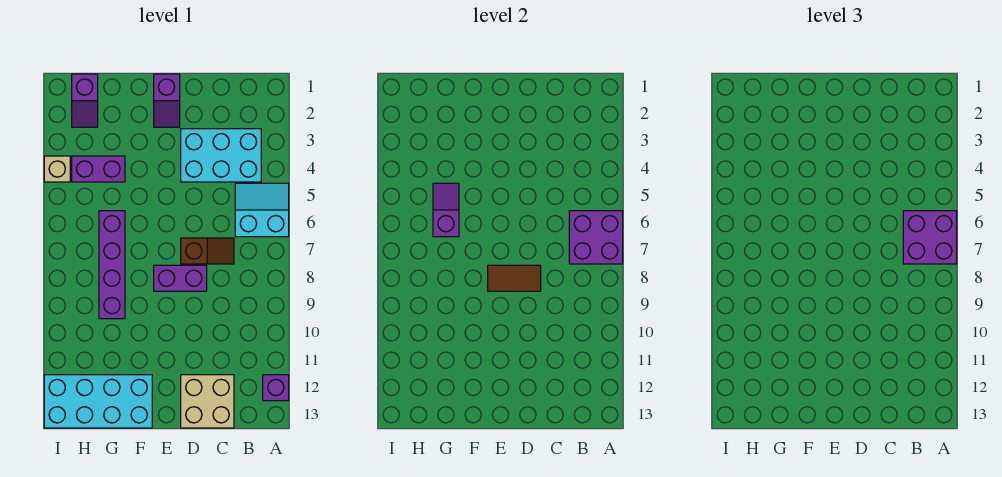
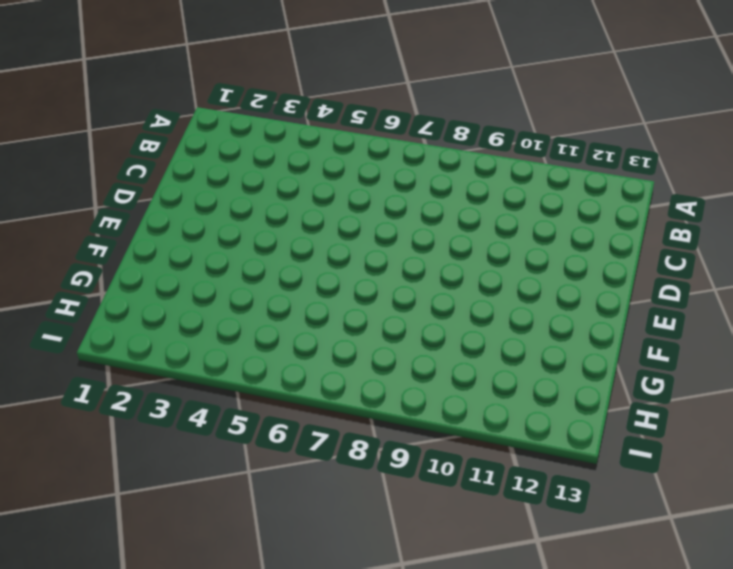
none -> cyan 2x2 slope [235,183,289,237]
none -> purple 1x1 brick [263,375,289,401]
none -> cyan 2x3 brick [181,129,261,182]

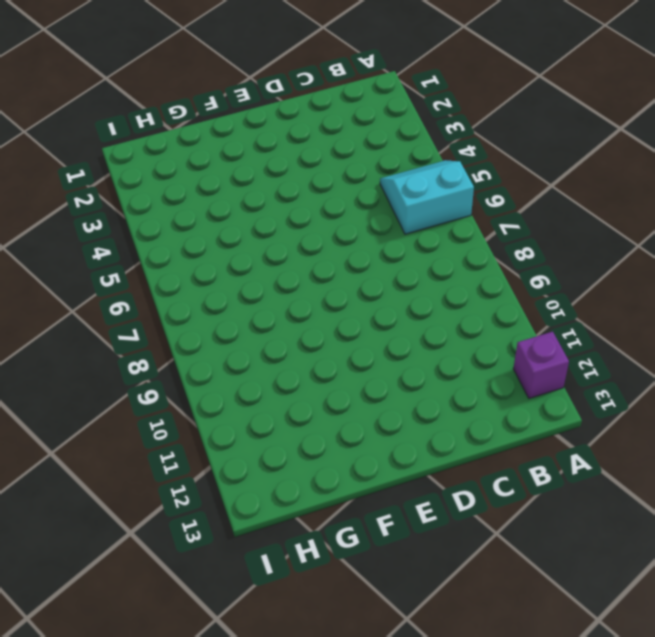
none -> cyan 2x3 brick [181,129,261,182]
none -> brown 1x2 slope [181,238,234,264]
none -> tan 2x2 brick [181,375,234,428]

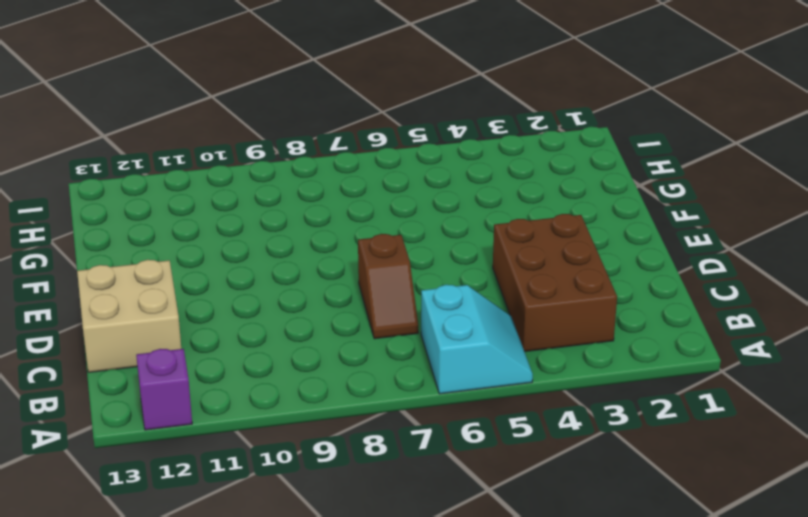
brown 2x3 brick [493,214,617,352] -> cyan 2x3 brick [181,129,261,182]
none -> purple 1x2 brick [154,265,207,291]
none -> purple 1x2 slope [154,74,180,127]
none -> cyan 2x4 brick [44,375,152,428]

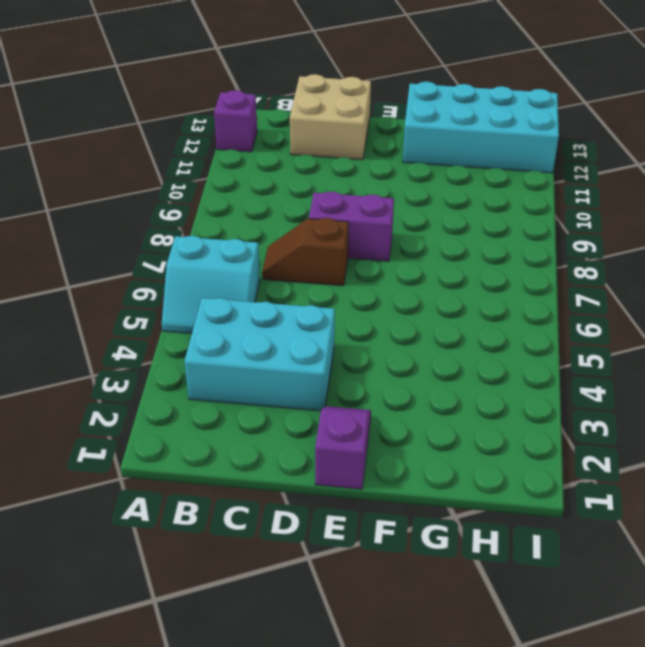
none -> purple 1x2 brick [72,156,125,182]
none -> purple 1x4 brick [99,211,125,319]
none -> purple 1x2 slope [72,74,98,127]

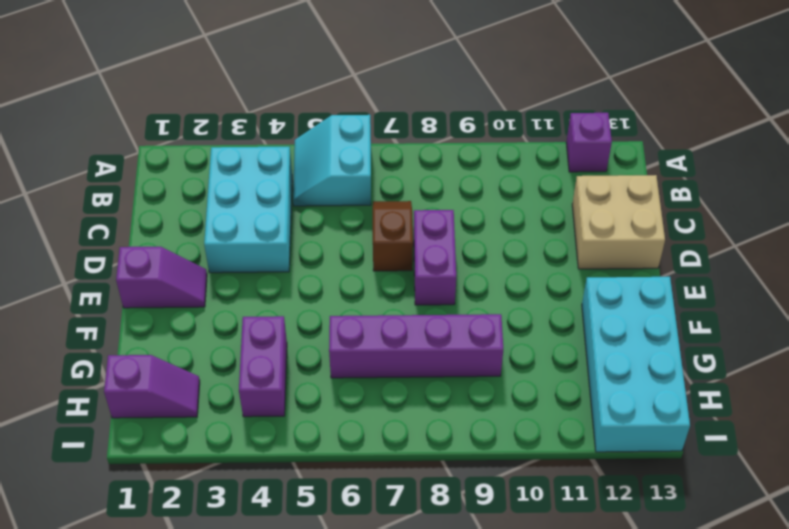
none -> tan 1x1 brick [44,156,70,182]
none -> purple 2x2 brick [569,211,623,264]
none -> brown 1x2 tile [488,265,541,291]

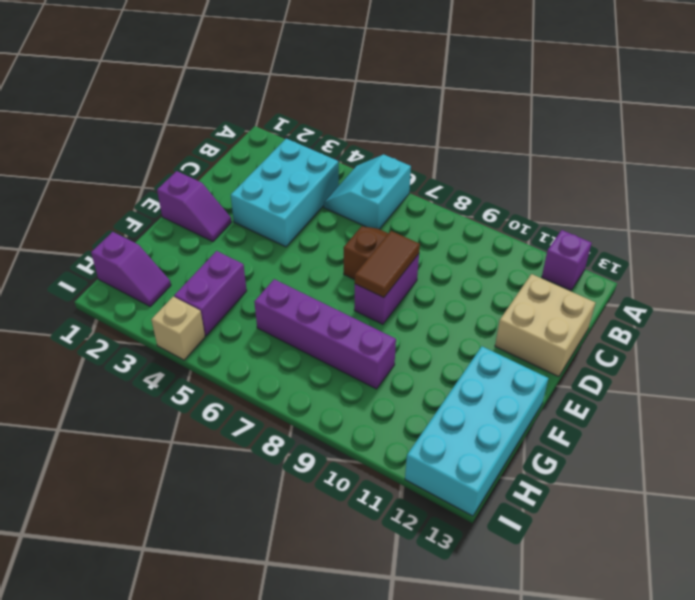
none -> purple 2x2 brick [569,211,623,264]
none -> purple 1x2 slope [433,183,459,237]
none -> purple 2x2 brick [903,211,957,264]

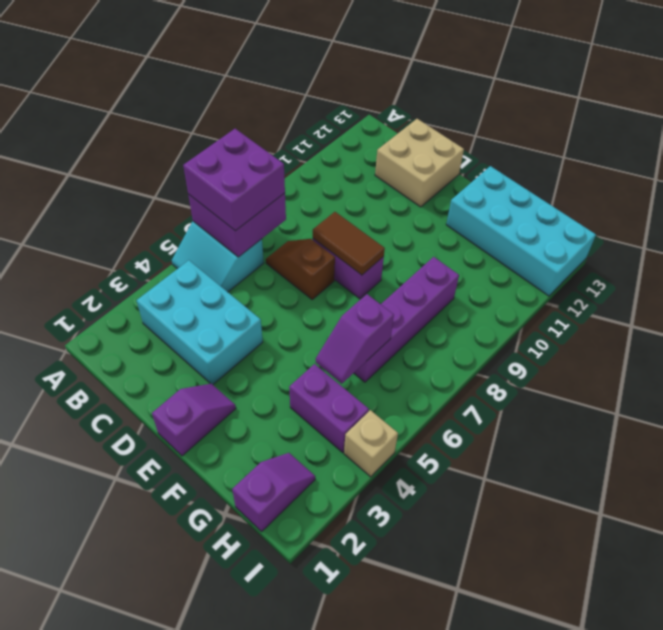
none -> purple 1x1 brick [263,375,289,401]

